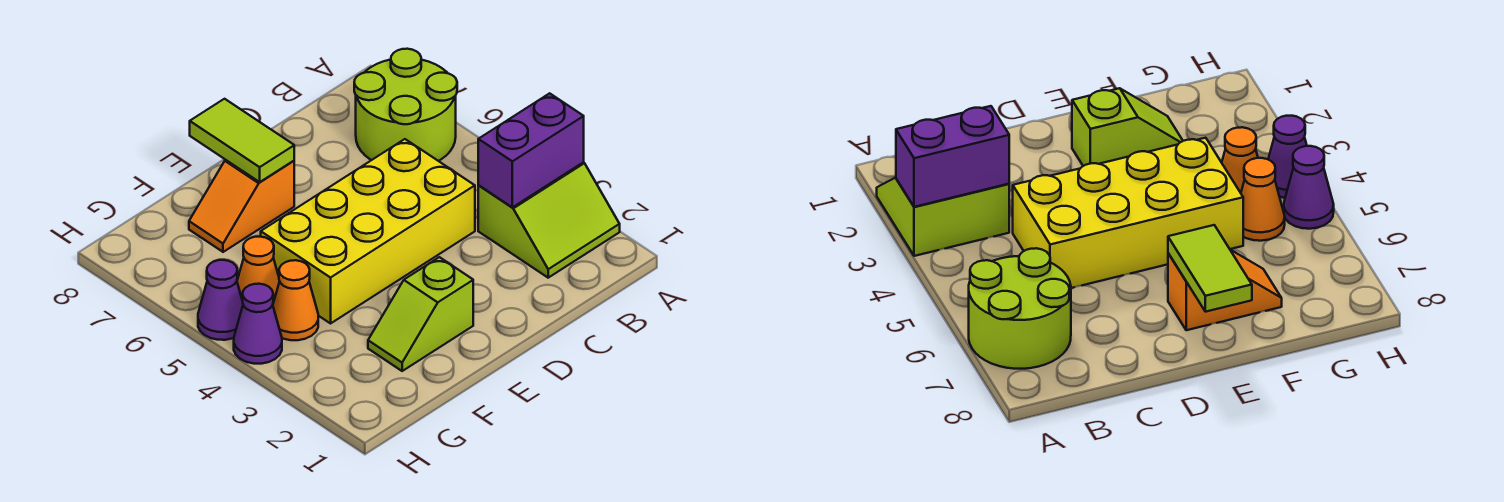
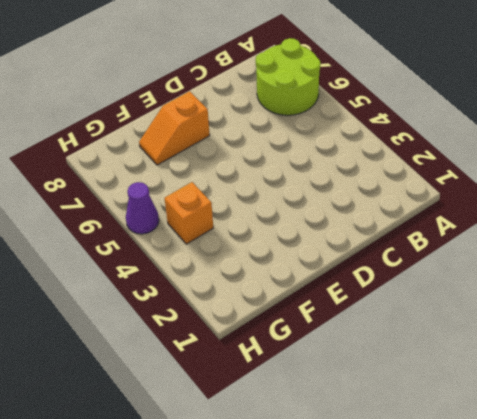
orange 1x1 brick [165,182,213,244] -> orange 1x1 cone [273,260,318,340]
none -> lime 2x2 slope [478,162,620,278]
none -> yellow 2x4 brick [261,139,475,323]

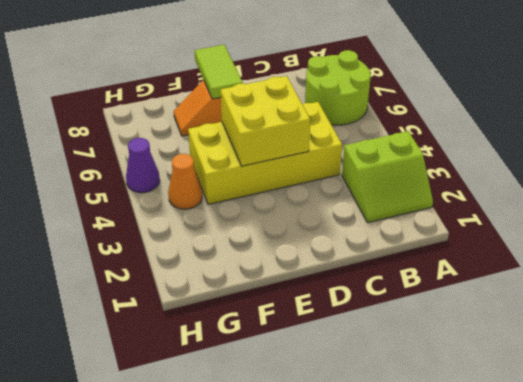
yellow 2x2 brick [221,76,310,166] -> none
none -> lime 1x2 slope [368,257,473,371]
none -> orange 1x1 cone [237,237,280,303]

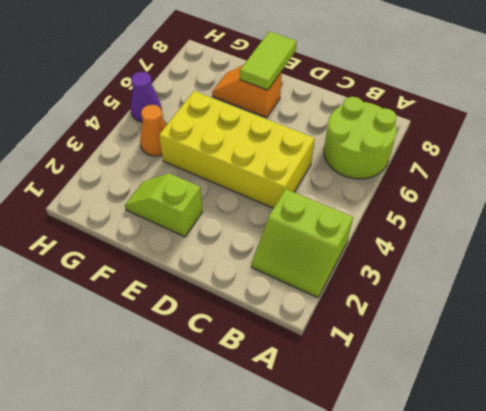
none -> orange 1x1 cone [237,237,280,303]
none -> purple 1x1 cone [234,284,282,364]

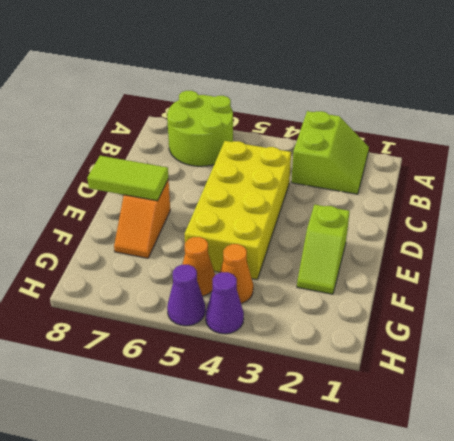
none -> purple 1x2 brick [478,93,584,207]

